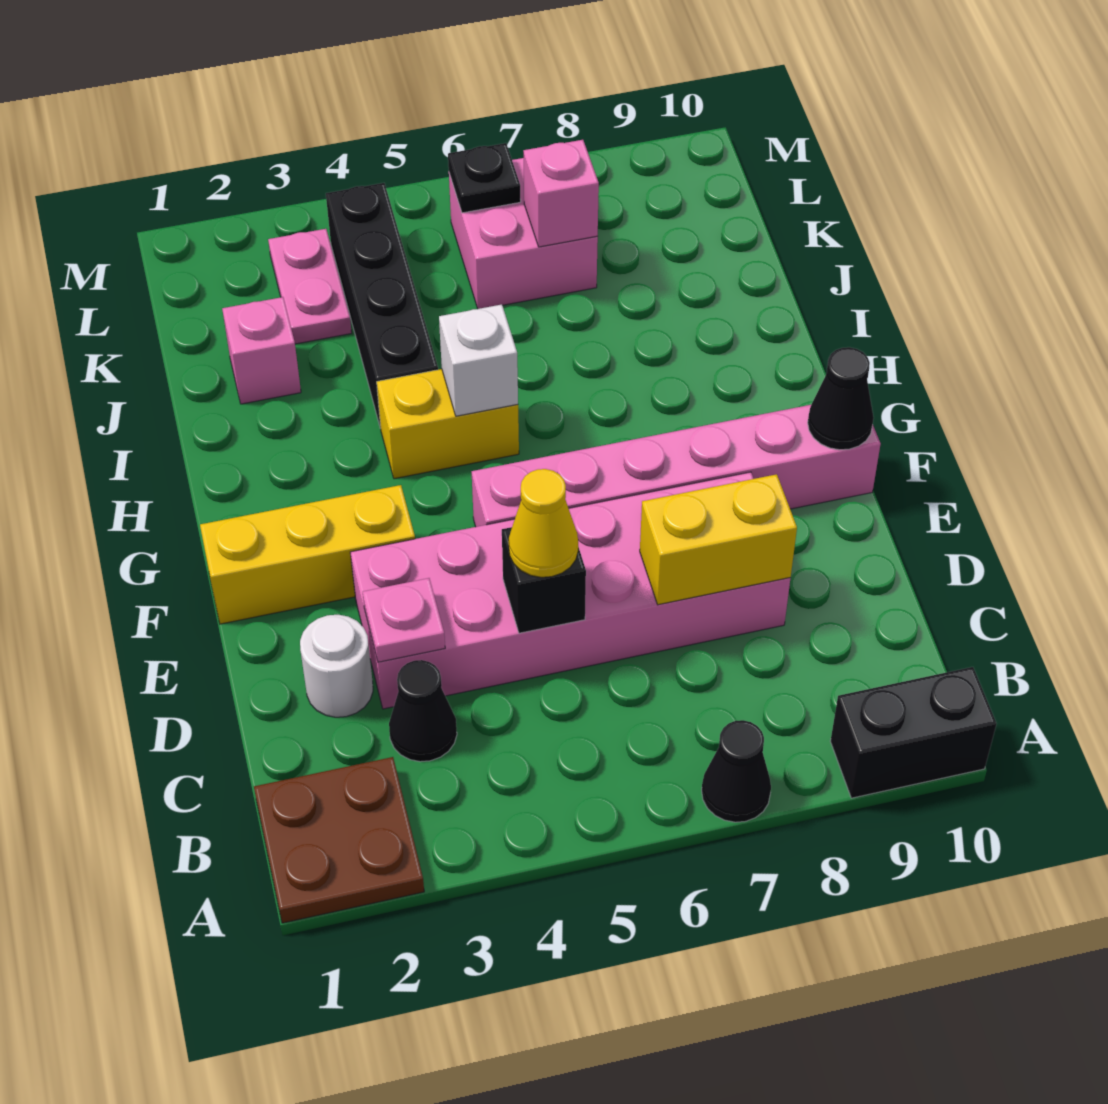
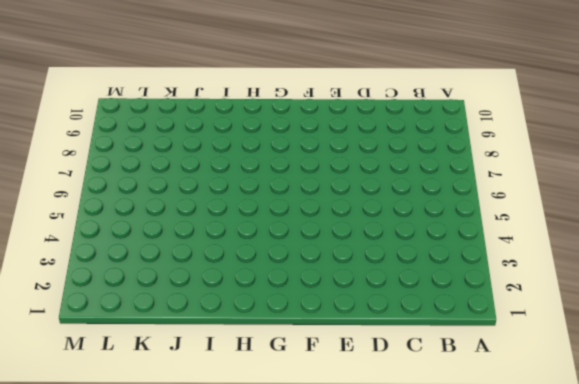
none -> brown 2x2 plate [254,757,424,923]
none -> black 1x1 cone [702,720,771,822]
none -> black 1x2 brick [830,667,996,798]

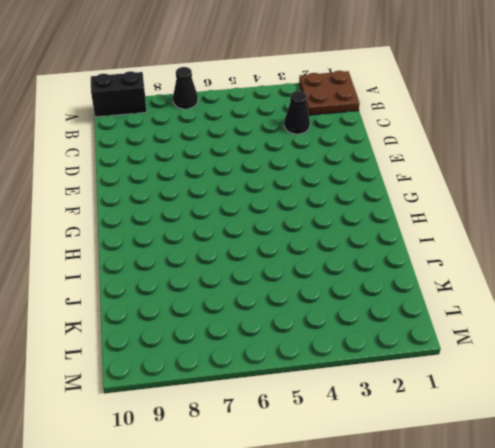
none -> white 1x1 round brick [300,615,373,717]
none -> pink 2x6 brick [350,472,791,709]
none -> yellow 1x3 brick [200,485,415,624]

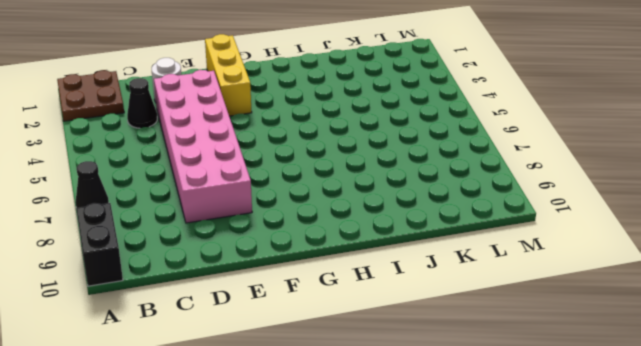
none -> pink 1x6 brick [472,405,881,527]
none -> yellow 1x2 brick [377,369,519,479]
none -> black 1x4 brick [326,183,438,428]

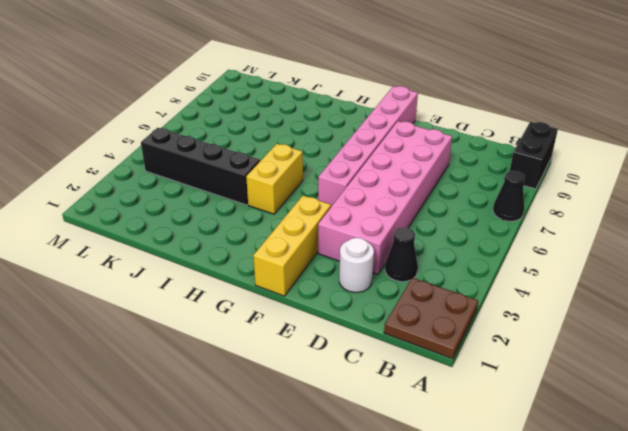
none -> pink 1x1 brick [222,297,301,404]
none -> pink 1x2 plate [268,229,352,344]
none -> pink 2x2 brick [449,158,598,309]

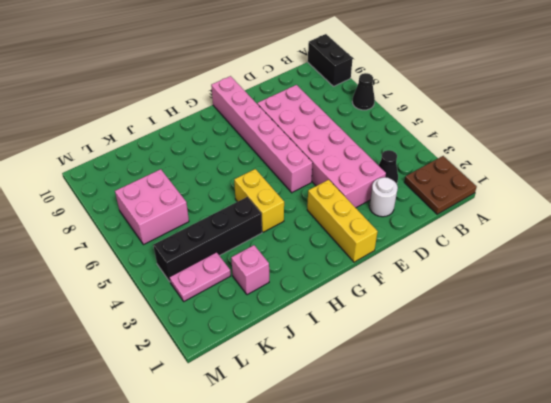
none -> pink 1x1 plate [363,578,445,662]
none -> black 1x1 brick [502,527,586,633]
none -> yellow 1x2 brick [640,474,797,605]

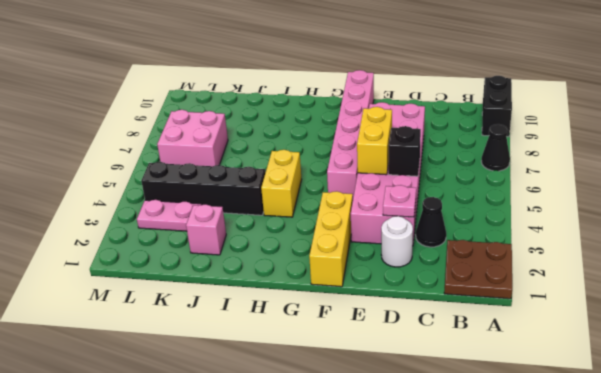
yellow 1x2 brick [357,107,392,175] -> yellow 1x2 brick moved to [640,474,797,605]
none -> black 1x1 cone [808,347,874,450]
none -> white 1x1 brick [439,305,518,416]
none -> pink 1x1 brick [523,140,599,247]

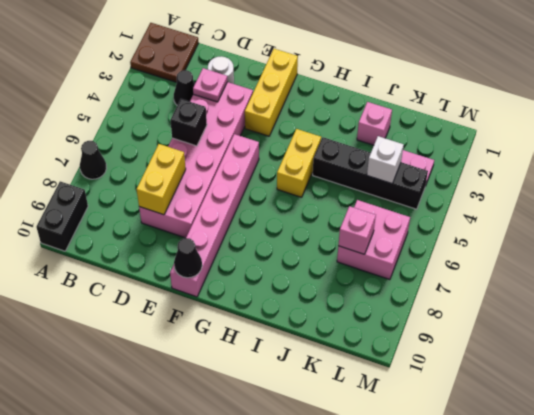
white 1x1 brick [367,136,404,184] -> white 1x1 brick moved to [439,305,518,416]
none -> black 1x1 plate [448,143,521,213]
none -> yellow 1x1 cone [509,469,578,577]

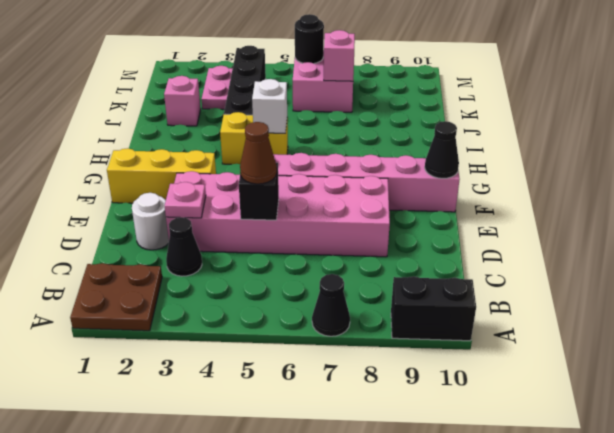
brown 1x1 cone [240,122,277,184] -> yellow 1x1 cone [509,469,578,577]
black 1x1 round brick [295,14,324,63] -> black 1x1 plate [448,143,521,213]
none -> yellow 1x2 brick [640,474,797,605]

